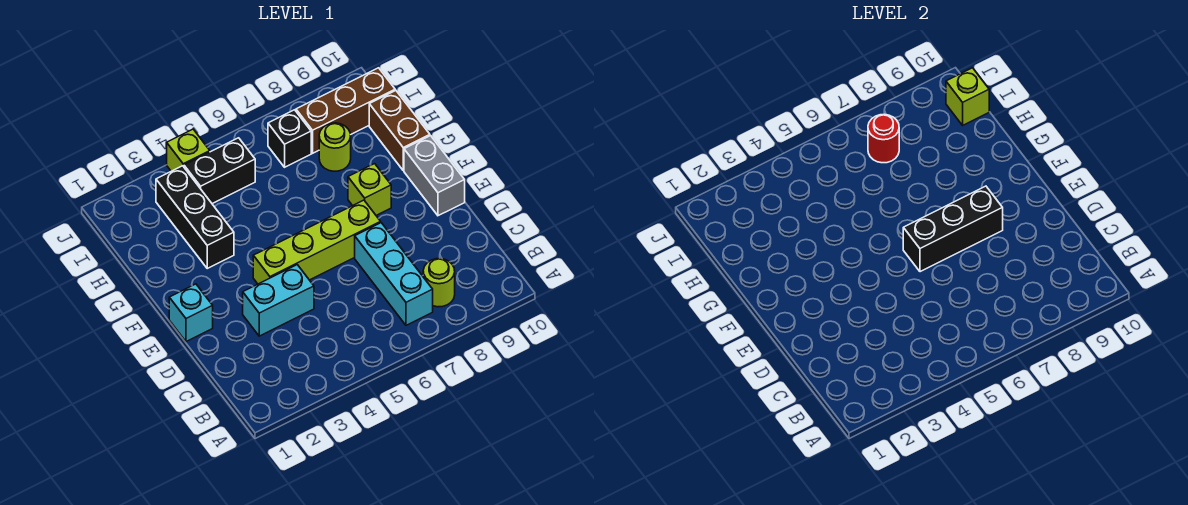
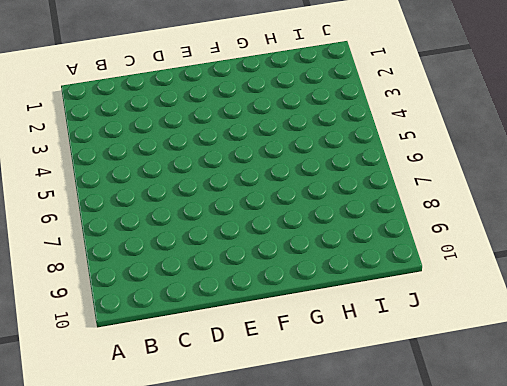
none -> cyan 1x3 brick [355,223,433,325]
none -> lime 1x1 round brick [423,259,455,307]
none -> cyan 1x2 brick [243,265,314,336]

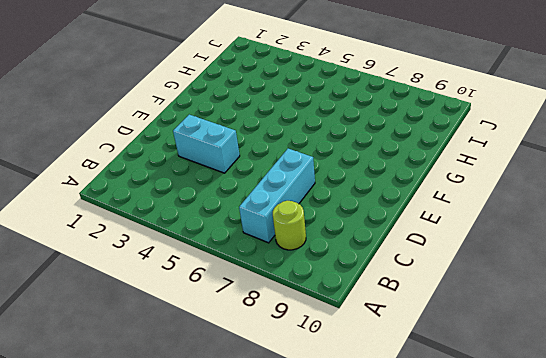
none -> cyan 1x1 brick [169,284,213,342]
none -> lime 1x4 brick [253,200,381,284]
none -> grey 1x2 brick [404,136,465,216]

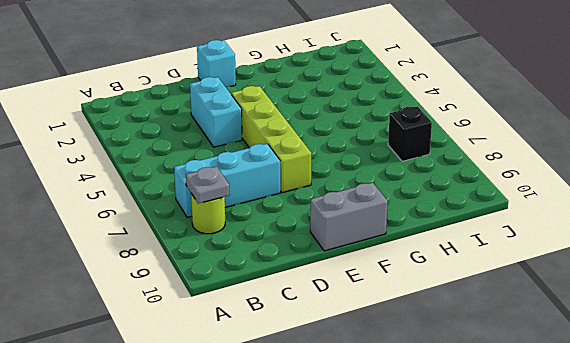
grey 1x1 plate [186,166,229,204] -> none
none -> lime 1x1 brick [348,164,391,215]
none -> black 1x3 brick [156,166,234,268]
none -> brown 1x2 brick [369,90,430,171]

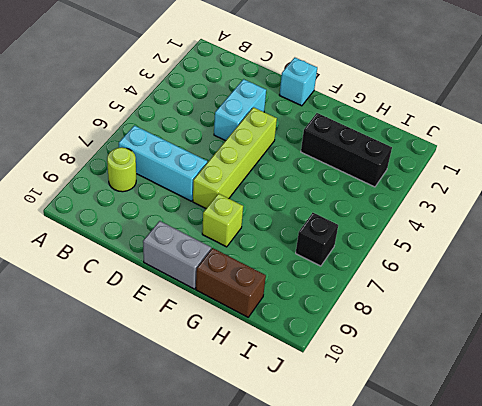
none -> lime 1x1 round brick [319,123,351,171]
none -> black 1x2 brick [184,138,255,204]
none -> brown 1x3 brick [296,68,395,153]

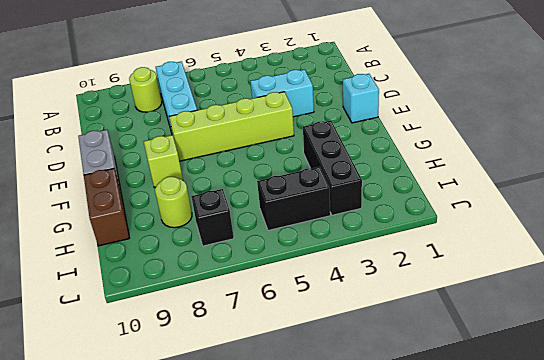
none -> brown 1x3 brick [296,68,395,153]
none -> lime 1x1 brick [167,129,210,171]
none -> black 1x3 brick [903,186,1003,272]

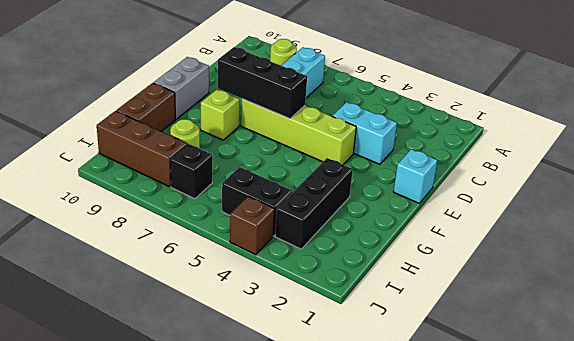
brown 1x1 brick [230,196,274,255] -> lime 1x1 brick [167,129,210,171]
none -> red 1x1 round brick [868,114,899,163]
none -> lime 1x1 brick [946,68,989,125]

